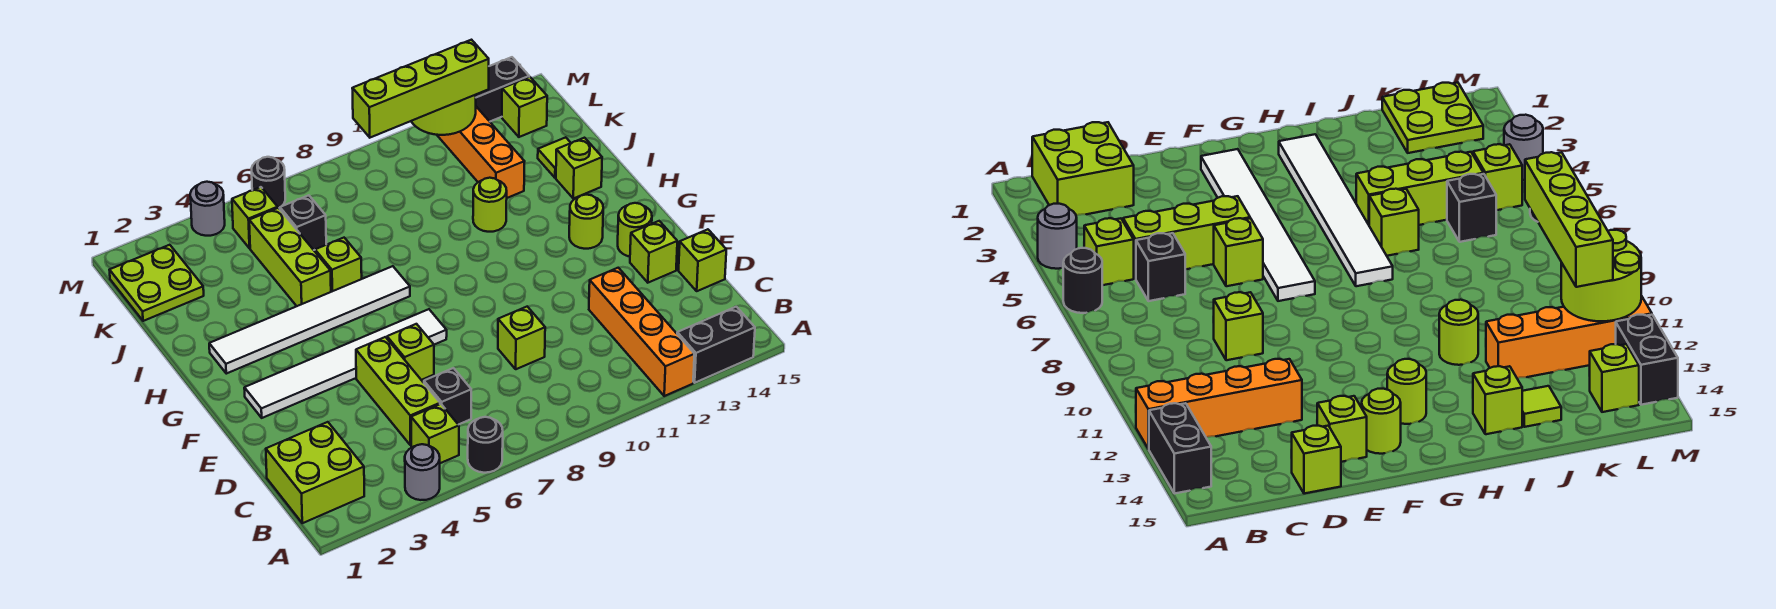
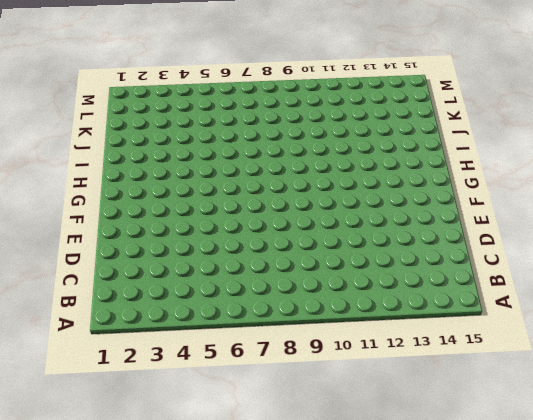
none -> grey 1x1 round brick [405,444,440,500]
none -> black 1x1 round brick [468,417,503,473]
none -> orange 1x4 brick [589,268,694,396]
none -> black 1x2 brick [677,307,755,383]

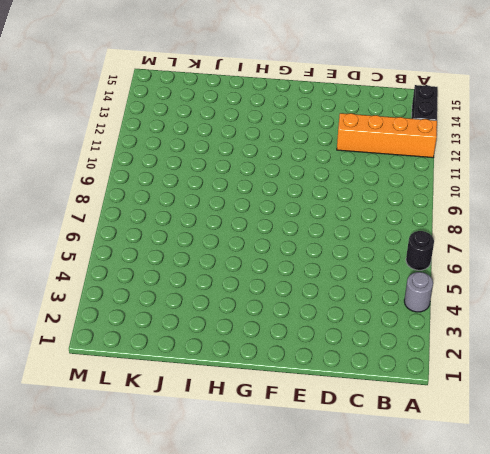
none -> lime 2x2 brick [266,422,364,523]
none -> lime 1x1 brick [411,404,459,463]
none -> lime 1x3 brick [356,337,440,445]
none -> black 1x1 brick [424,368,471,425]

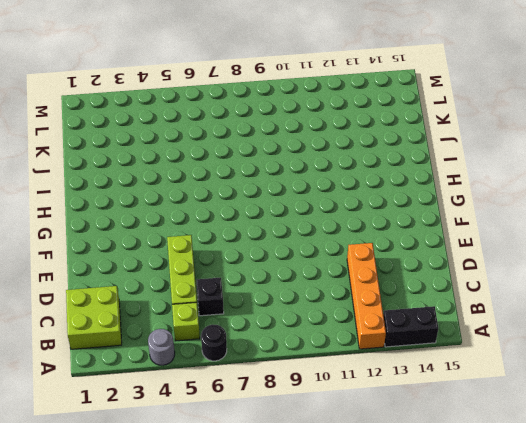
none -> lime 1x1 brick [498,307,545,369]
none -> lime 1x1 brick [679,229,726,291]
none -> lime 1x1 brick [387,324,434,380]
none -> lime 1x1 brick [630,221,677,283]

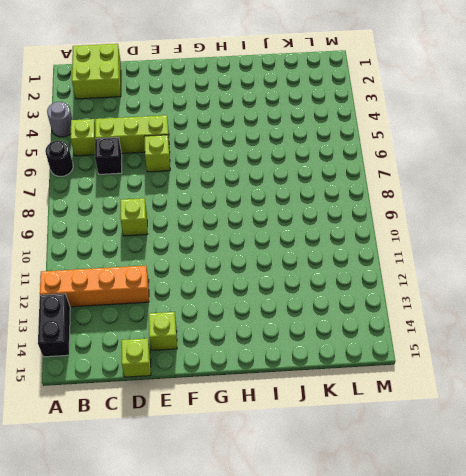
none -> white 1x6 tile [244,309,447,418]
none -> lime 1x1 round brick [618,203,652,257]
none -> lime 1x1 round brick [569,195,603,249]
none -> white 1x6 tile [209,266,410,374]

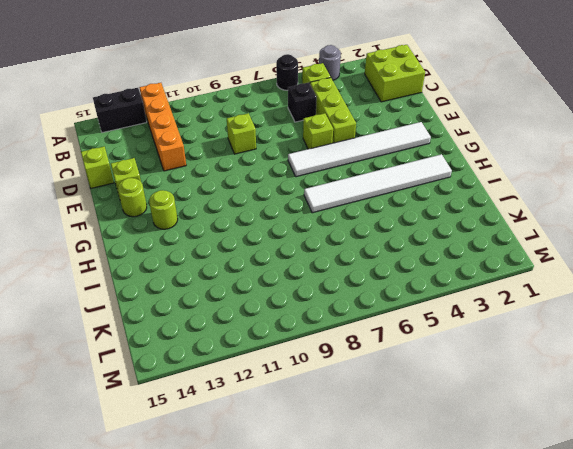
none -> lime 1x3 brick [249,208,331,306]
none -> lime 1x1 brick [315,238,362,292]
none -> lime 1x1 round brick [473,178,507,232]
none -> lime 1x1 brick [556,138,602,199]

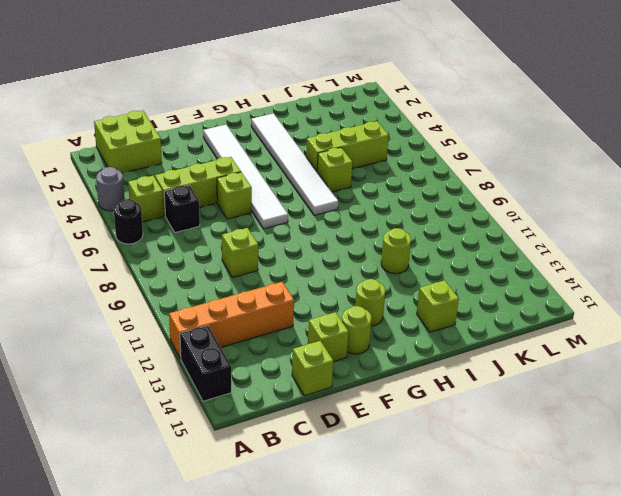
none -> orange 1x4 brick [437,107,525,198]
none -> lime 1x1 tile [538,137,571,178]
none -> lime 2x2 plate [110,245,204,321]
none -> black 1x1 brick [280,195,326,250]

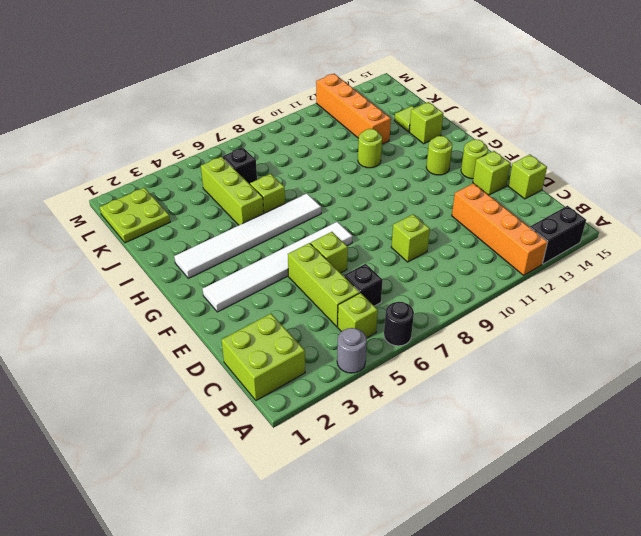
none -> lime 1x1 brick [232,187,278,248]
none -> lime 1x1 brick [502,77,547,137]
none -> grey 1x1 round brick [190,182,225,236]
none -> black 1x1 round brick [252,157,285,208]

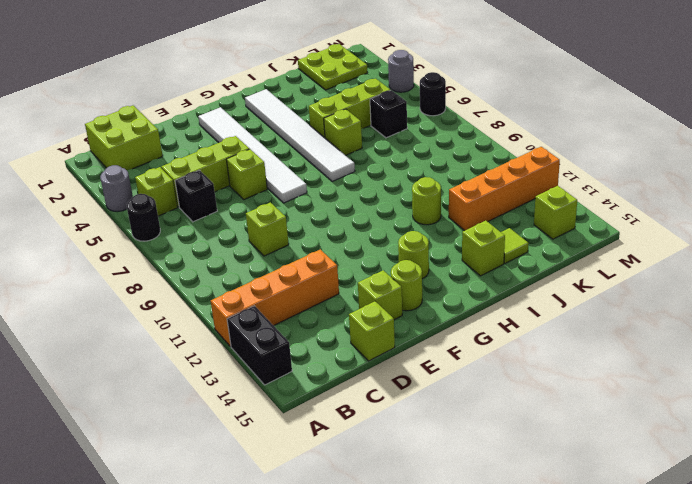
none -> lime 1x1 brick [232,187,278,248]
none -> black 1x2 brick [476,57,529,121]
none -> lime 2x2 round brick [411,95,476,135]
none -> lime 1x4 brick [352,40,489,138]

